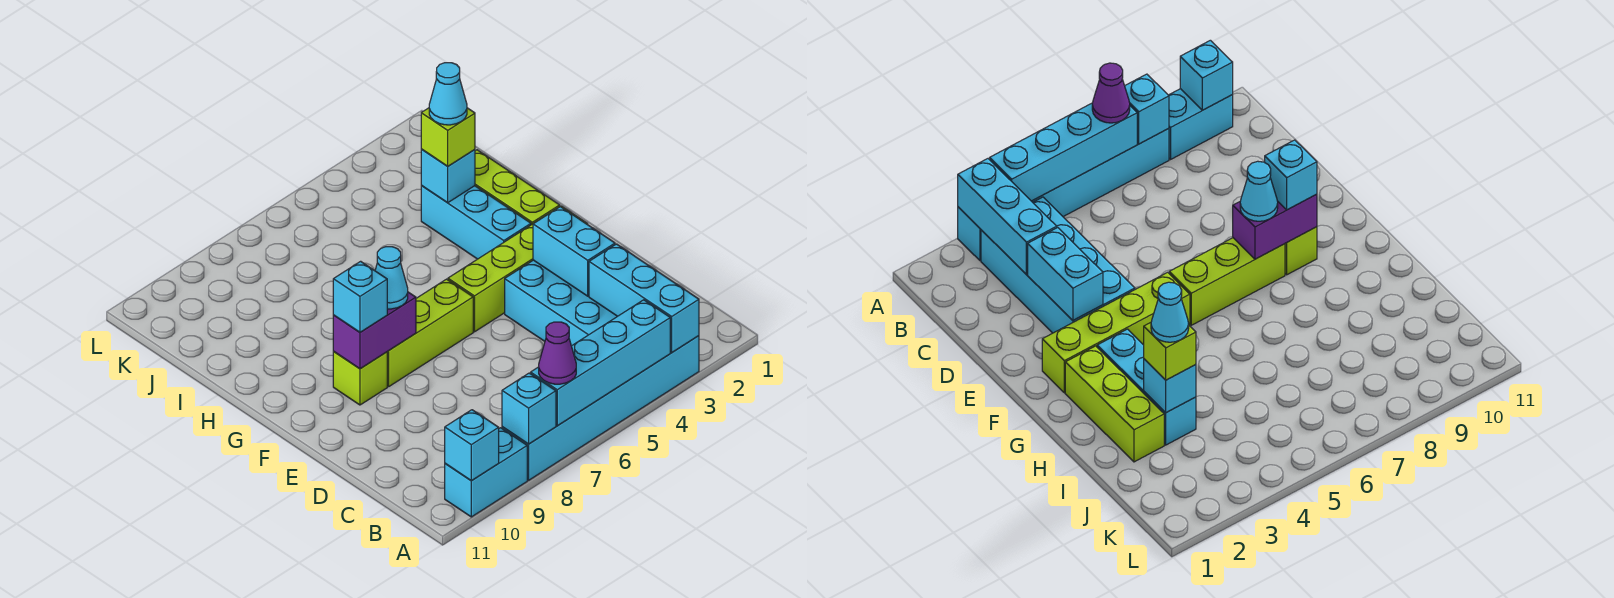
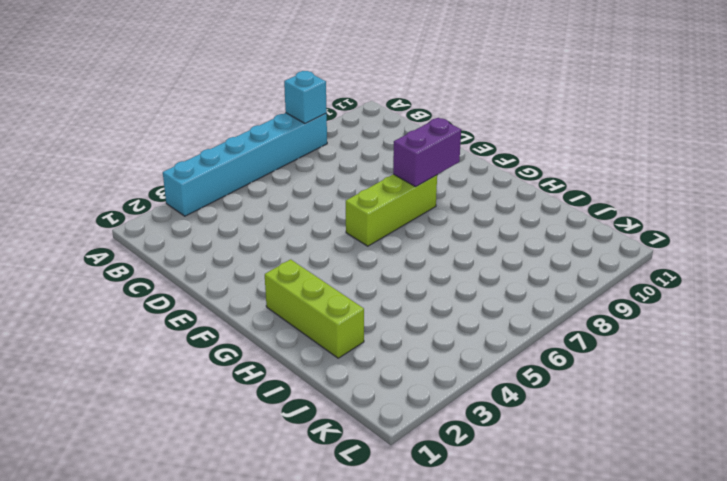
none -> cyan 1x2 brick [445,428,527,517]
none -> cyan 2x4 brick [505,260,617,346]
none -> lime 1x4 brick [448,206,588,332]

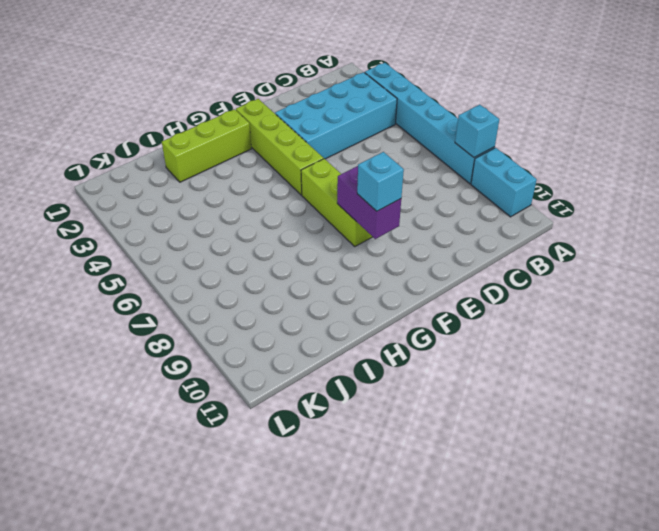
none -> lime 1x1 brick [333,352,387,405]
none -> cyan 1x3 brick [421,185,531,259]
none -> cyan 1x3 brick [589,244,699,352]

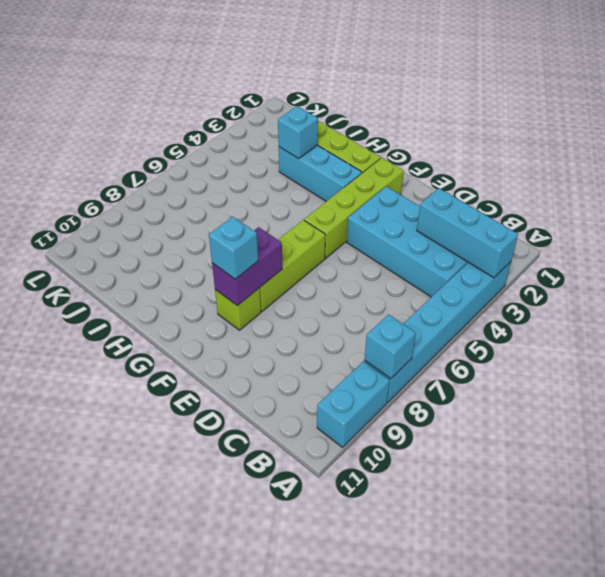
none -> cyan 1x4 brick [531,300,670,426]
none -> cyan 1x1 brick [445,410,499,480]
none -> cyan 1x2 brick [533,207,615,296]

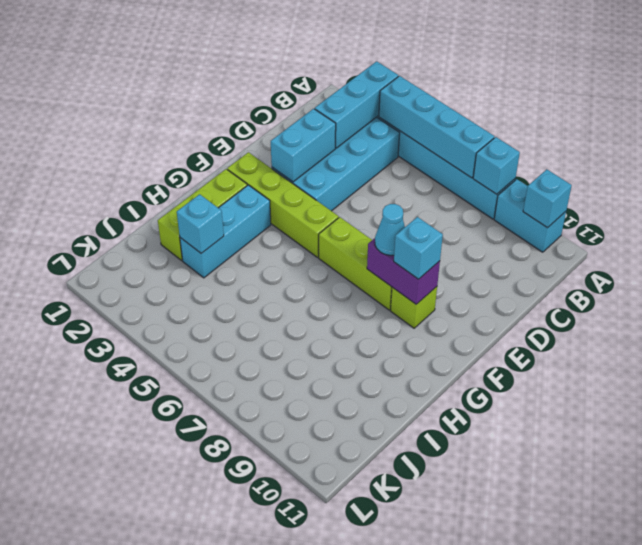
none -> purple 1x1 cone [539,322,576,384]
none -> lime 1x1 brick [421,108,475,166]
none -> cyan 1x1 cone [429,63,467,125]

